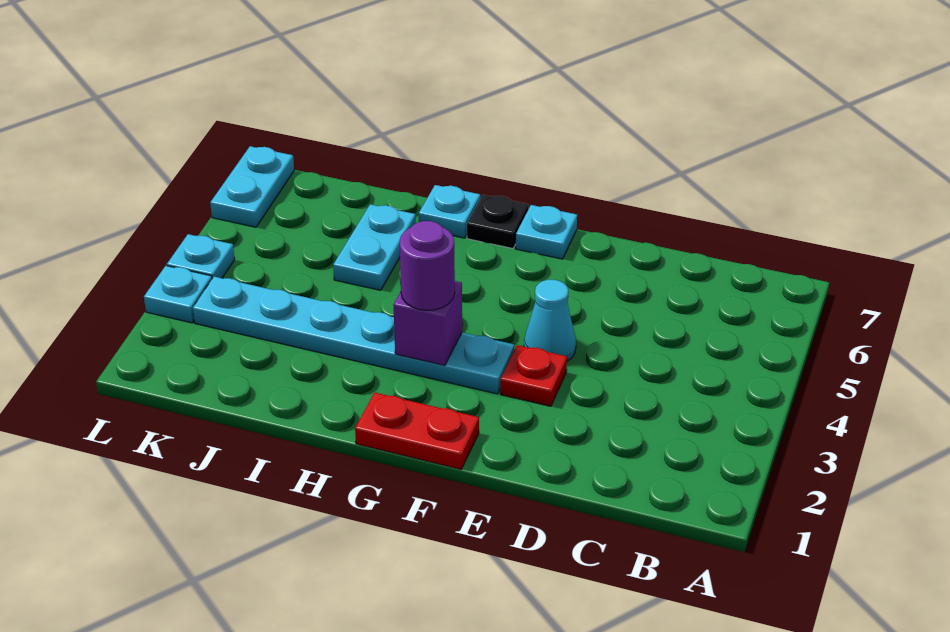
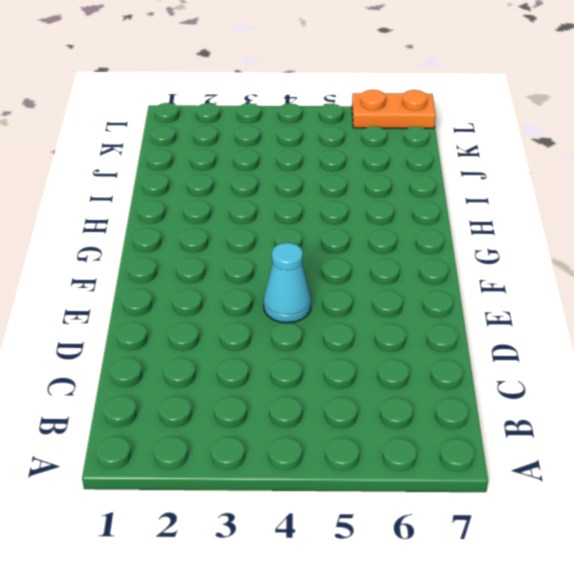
orange 1x2 plate [352,90,436,128] -> cyan 1x2 plate [210,146,294,227]
none -> red 1x1 plate [500,345,567,406]
none -> red 1x2 plate [355,393,479,469]
none -> cyan 1x6 plate [193,277,514,394]

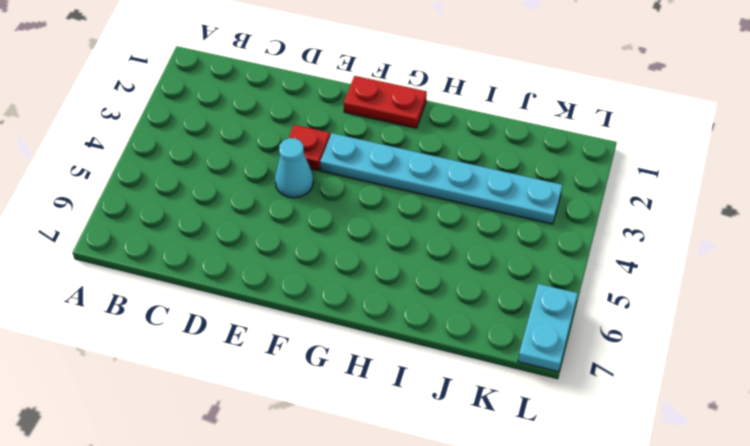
none -> cyan 1x1 plate [516,205,577,259]
none -> black 1x1 plate [467,195,528,249]
none -> cyan 1x1 plate [419,185,480,238]

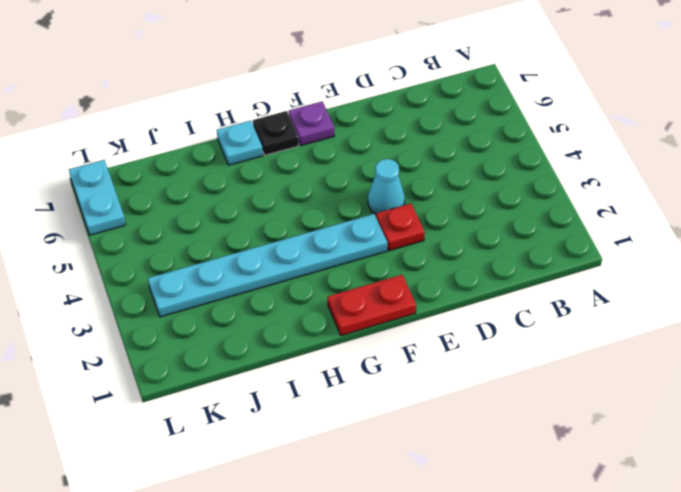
purple 1x1 plate [289,102,334,145] -> cyan 1x1 plate [516,205,577,259]
none -> cyan 1x2 plate [333,204,416,290]
none -> cyan 1x1 plate [144,266,212,323]
none -> cyan 1x1 plate [167,234,235,279]

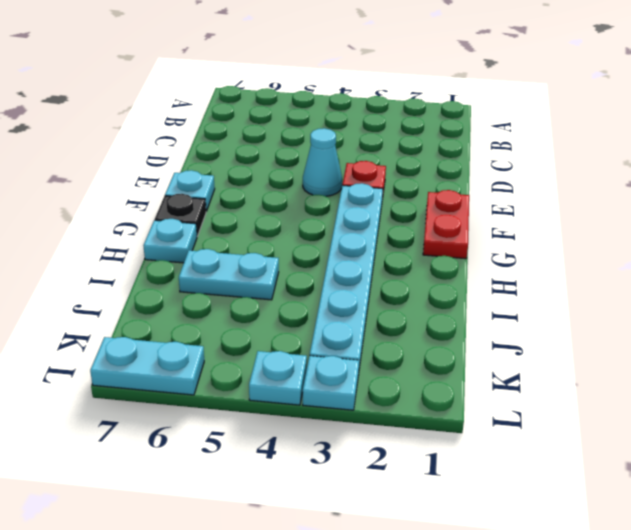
none -> purple 1x1 brick [393,281,462,365]
none -> purple 1x1 round brick [400,221,455,310]

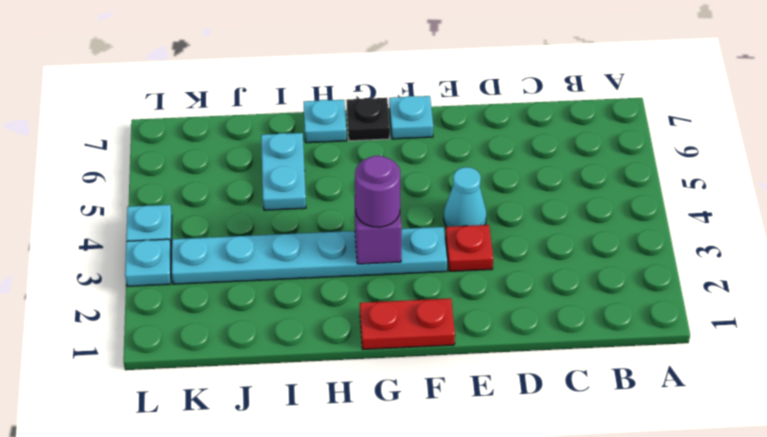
none -> cyan 1x2 plate [210,146,294,227]

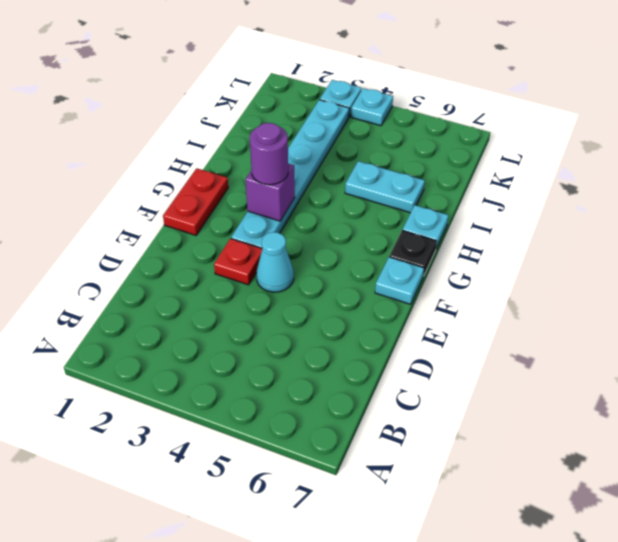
none -> cyan 1x2 plate [210,146,294,227]

